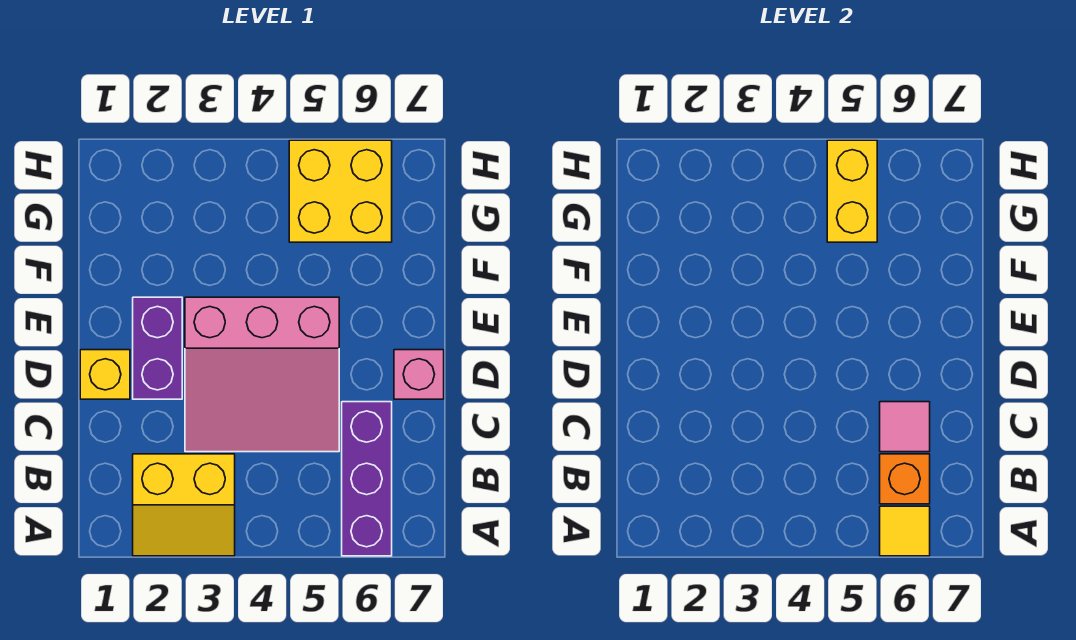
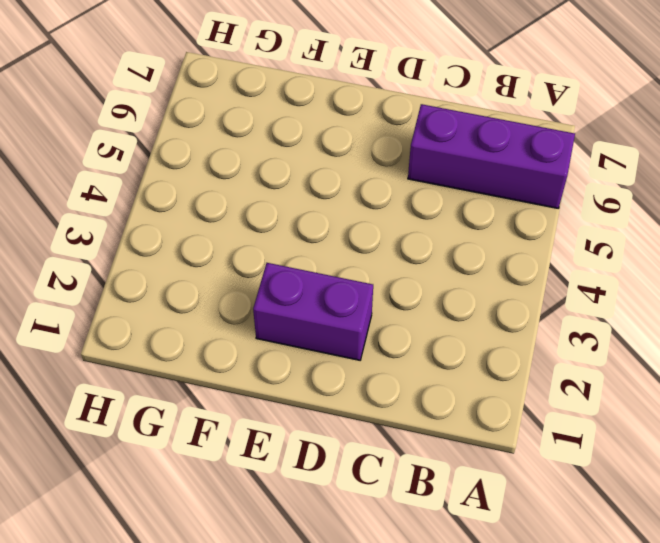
none -> yellow 2x2 slope [133,454,235,556]
none -> pink 3x3 slope [185,297,339,452]

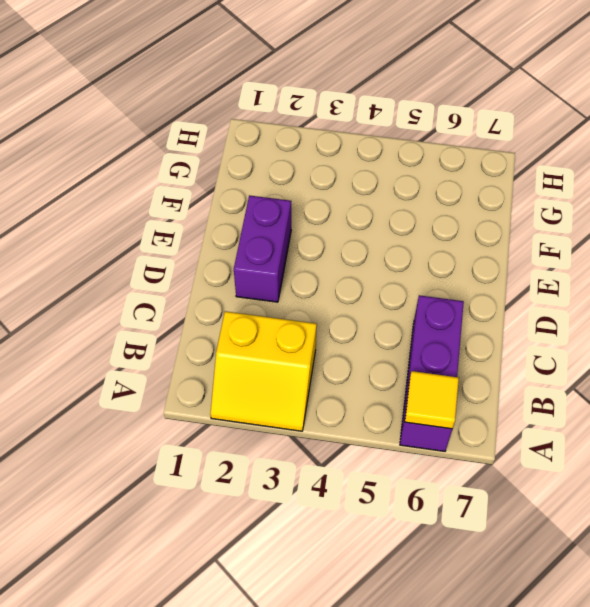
none -> pink 3x3 slope [185,297,339,452]
none -> yellow 1x1 brick [80,350,130,399]

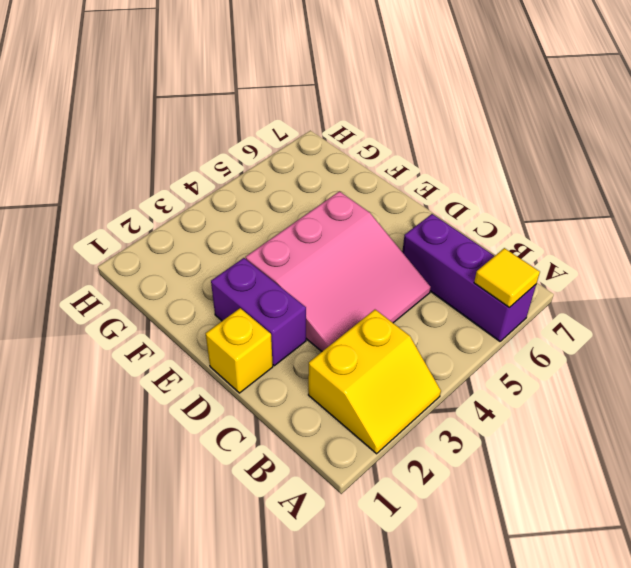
none -> pink 1x1 brick [394,350,444,399]
none -> yellow 2x2 brick [289,140,392,242]

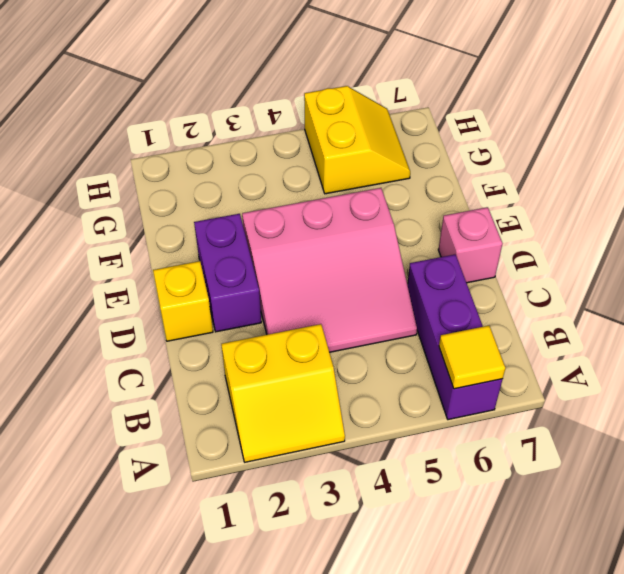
yellow 2x2 slope [304,86,410,194] -> yellow 2x2 brick [289,140,392,242]
none -> orange 1x1 brick [880,454,930,504]
none -> pink 1x1 tile [880,402,930,452]

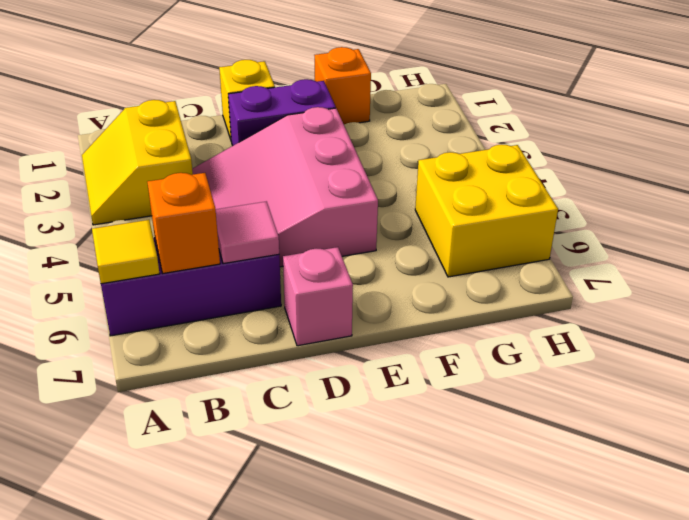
orange 1x1 brick [314,47,371,125] -> none
none -> yellow 1x2 brick [827,140,877,242]

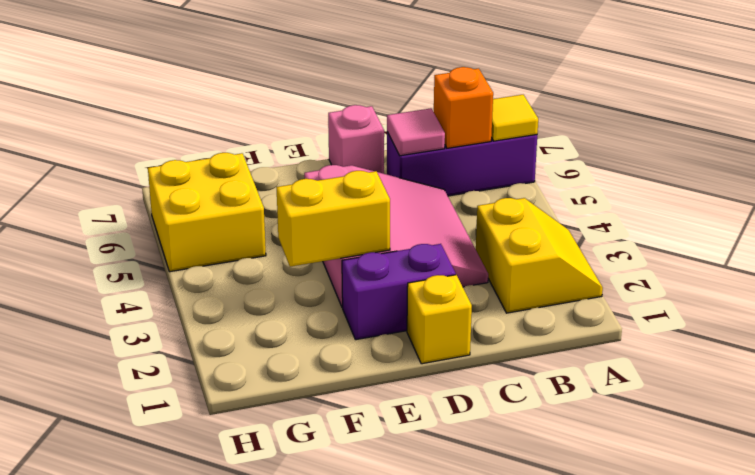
yellow 1x2 brick [276,171,390,267] -> yellow 1x2 brick moved to [827,140,877,242]

